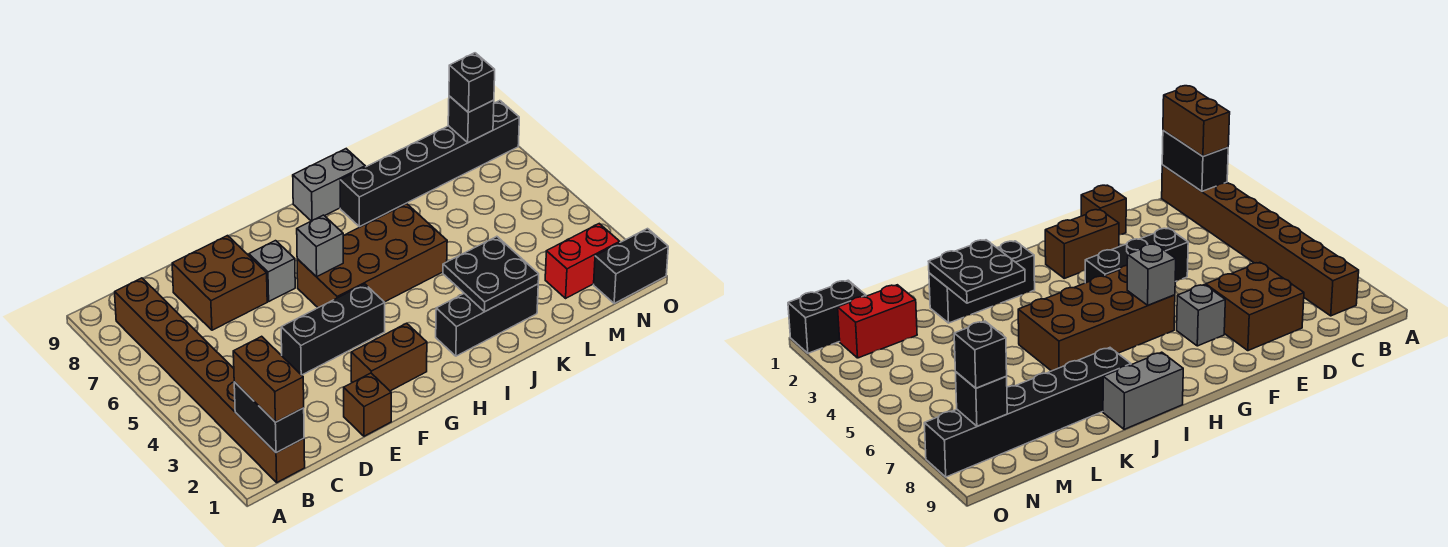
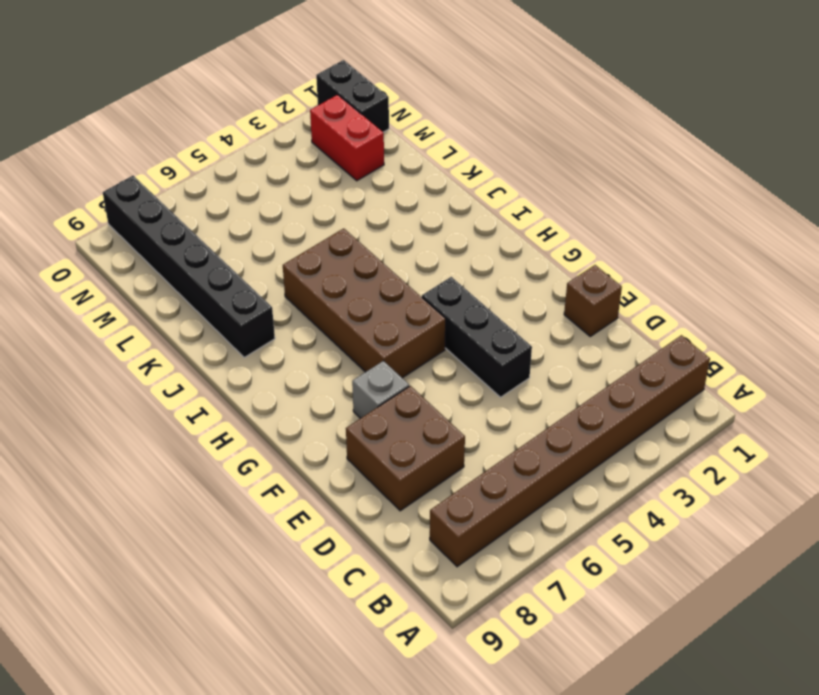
none -> brown 1x2 brick [351,323,427,391]
none -> black 1x3 brick [436,284,538,356]
none -> grey 1x2 brick [293,149,365,221]

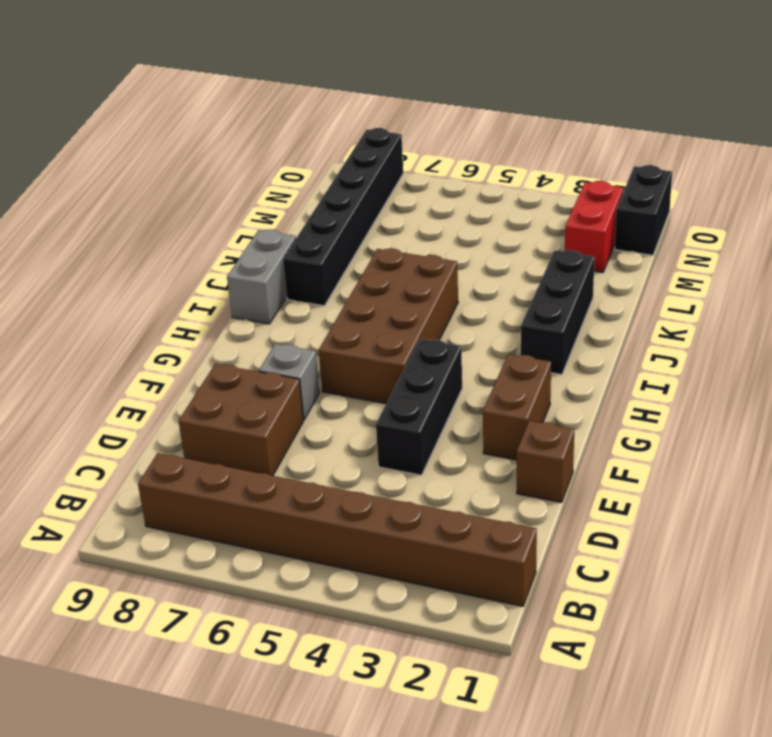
none -> black 1x2 brick [234,382,304,453]
none -> grey 1x1 brick [297,215,343,277]
none -> black 2x2 plate [443,236,539,312]

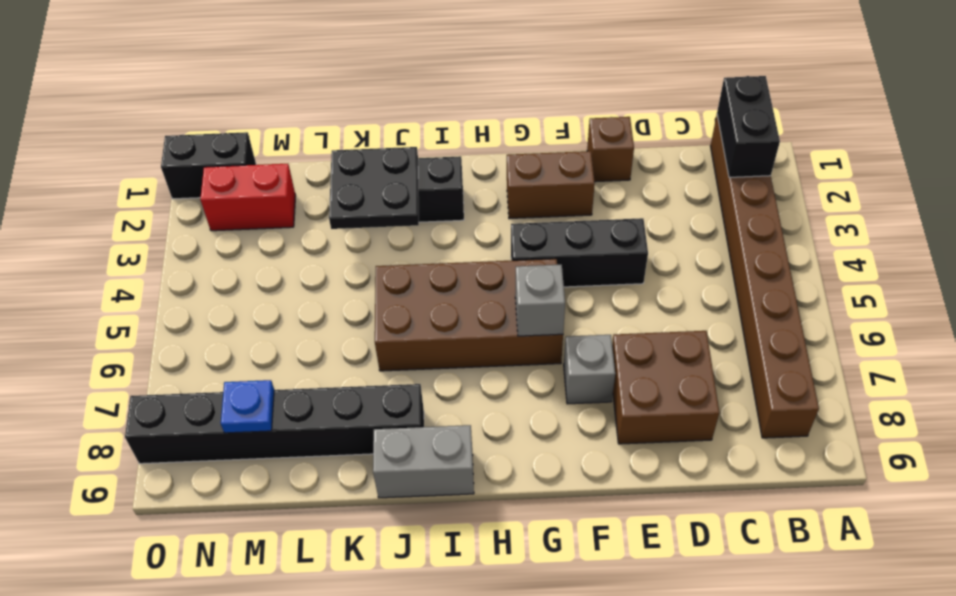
blue 1x1 plate [221,380,274,433] -> none
none -> black 1x1 brick [448,96,494,143]
none -> brown 1x2 brick [233,336,304,422]
none -> black 1x1 brick [449,53,495,112]

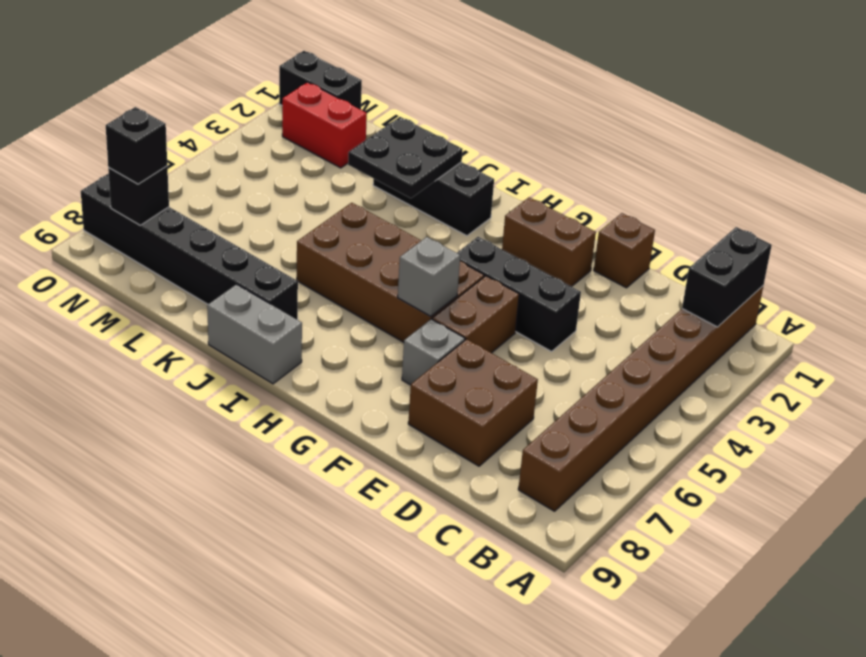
brown 1x2 brick [432,276,519,353] -> brown 1x2 brick moved to [233,336,304,422]

